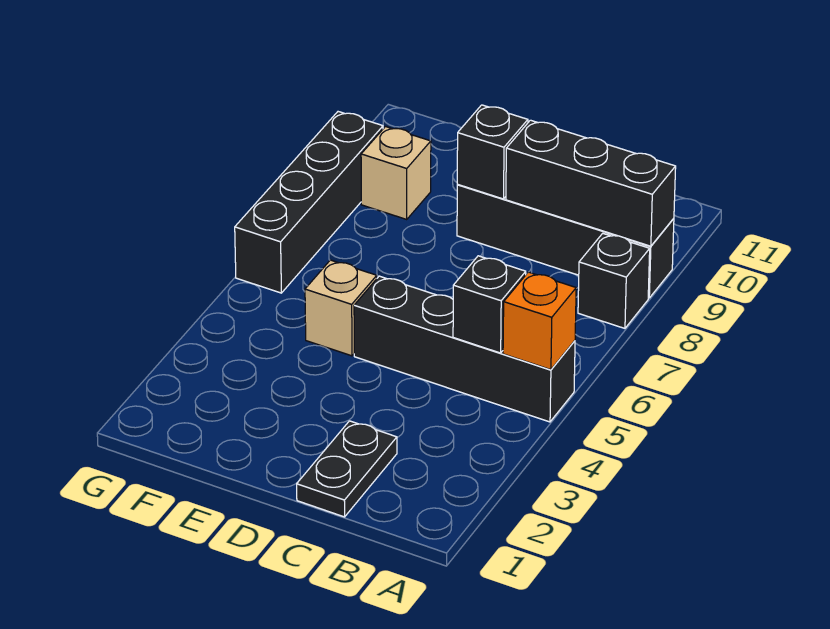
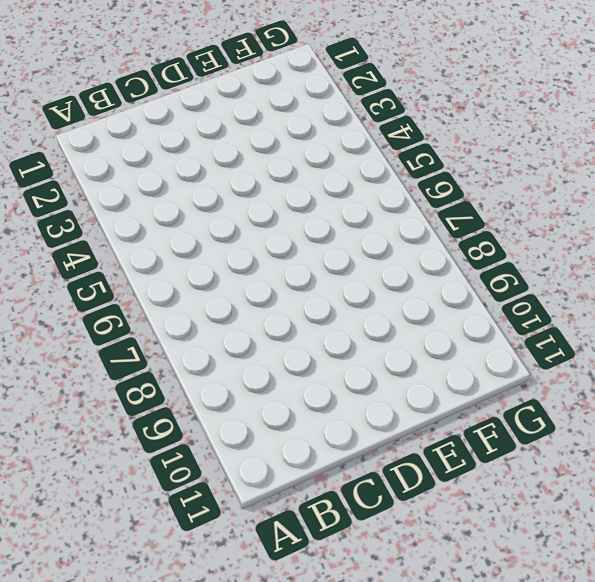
none -> black 1x4 brick [354,276,575,422]
none -> black 1x1 brick [578,233,650,328]

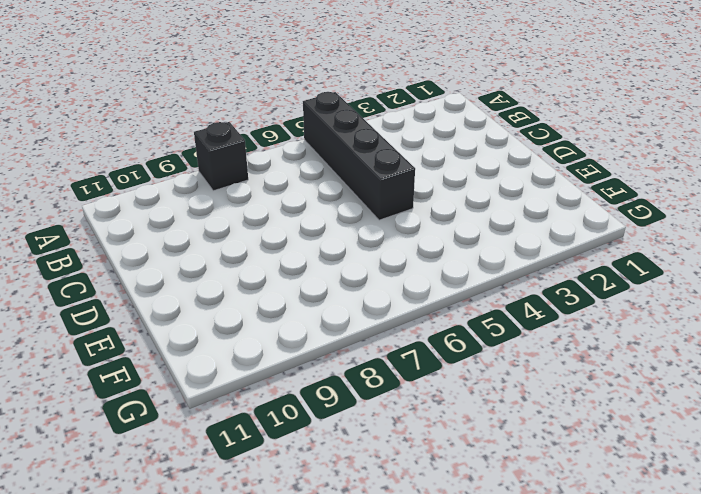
none -> black 1x4 brick [457,185,674,298]
none -> black 1x2 plate [297,421,397,517]

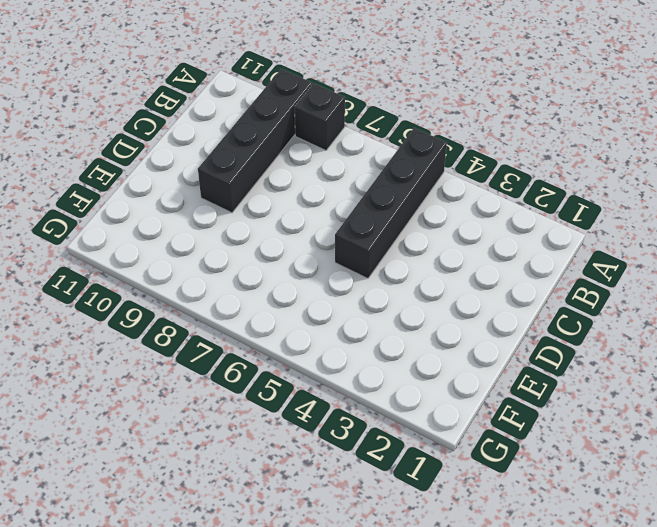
none -> black 1x2 plate [297,421,397,517]
none -> tan 1x1 brick [305,260,377,356]

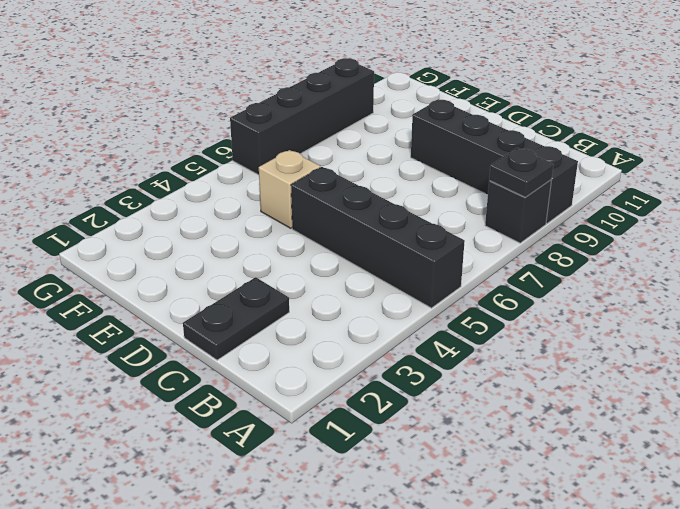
black 1x1 plate [489,148,554,197] -> none
none -> tan 1x1 brick [361,127,431,219]
none -> orange 1x1 brick [503,272,576,370]

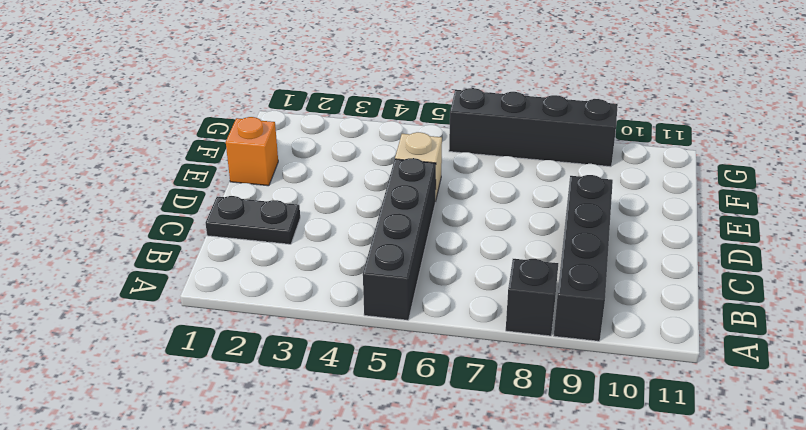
orange 1x1 brick [226,117,278,186] -> orange 1x1 brick moved to [503,272,576,370]
none -> tan 1x1 brick [361,127,431,219]
none -> black 1x3 brick [506,120,676,246]

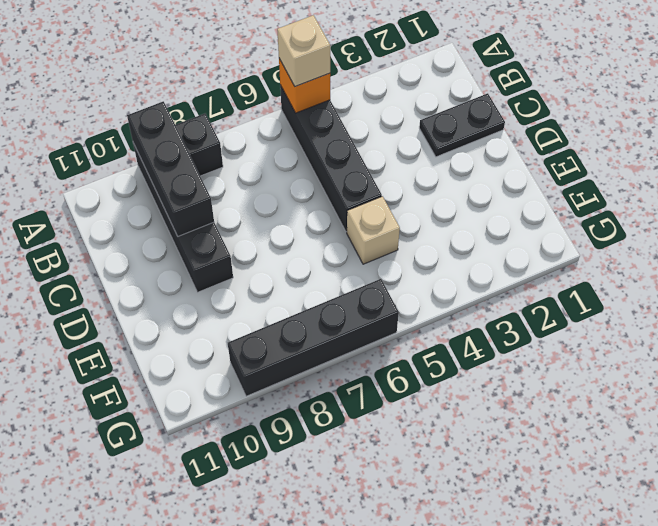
tan 1x1 brick [277,15,330,86] -> tan 1x1 brick moved to [361,127,431,219]
none -> black 1x1 brick [453,256,526,353]
none -> black 1x1 brick [457,105,528,199]

